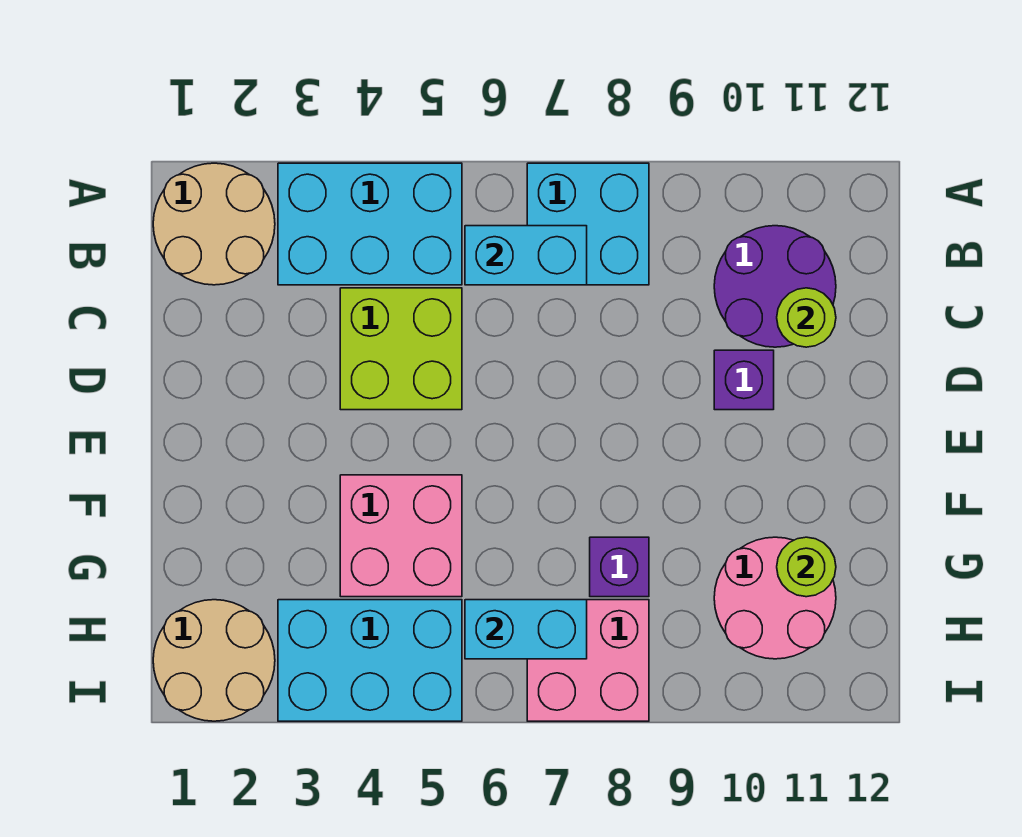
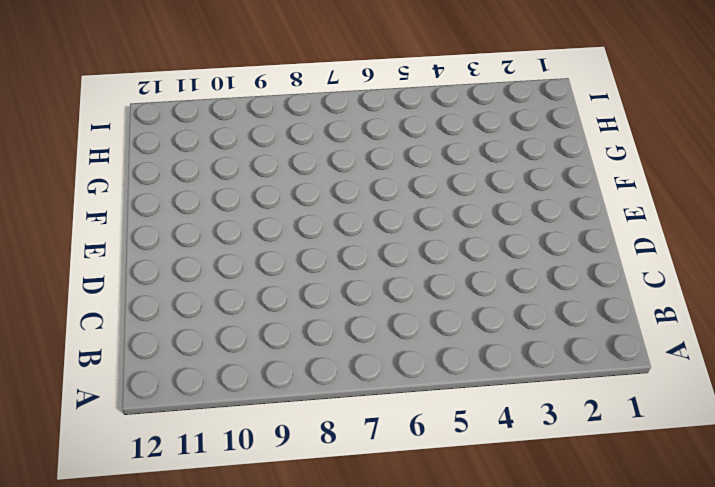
none -> tan 2x2 round brick [153,163,275,285]
none -> cyan 2x3 brick [278,163,462,285]
none -> cyan 2x2 brick [527,163,649,285]

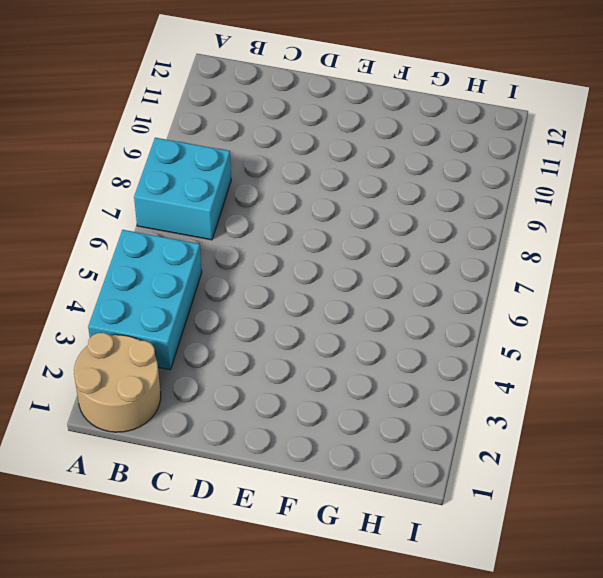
none -> purple 2x2 round brick [714,226,836,347]
none -> lime 2x2 brick [340,288,462,410]
none -> purple 1x1 brick [714,350,774,410]

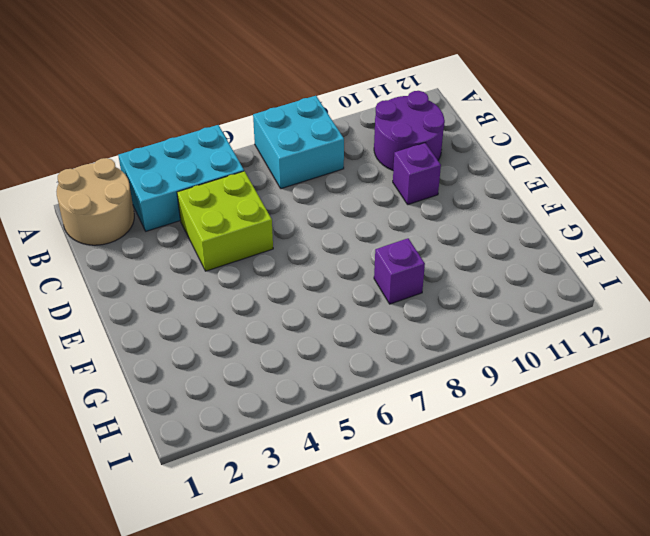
none -> pink 2x2 brick [340,475,462,597]
none -> pink 2x2 round brick [714,537,836,659]
none -> tan 2x2 round brick [153,600,275,721]

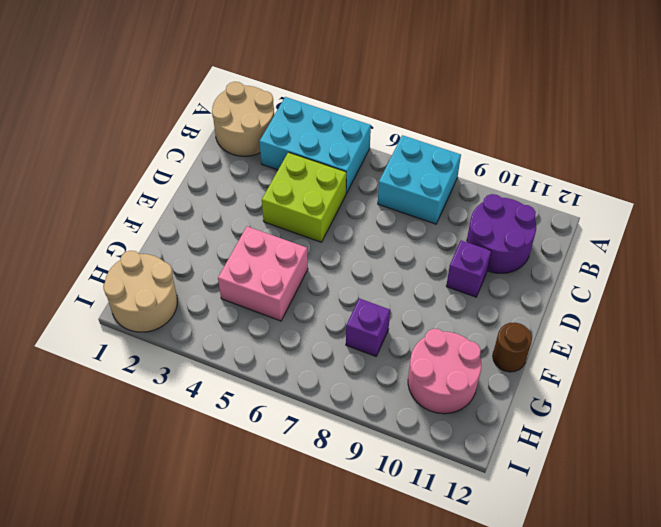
brown 1x1 round brick [493,323,532,372] -> none
none -> cyan 2x3 brick [278,600,462,721]
none -> pink 2x2 brick [527,600,649,721]
none -> cyan 1x2 brick [465,226,587,285]

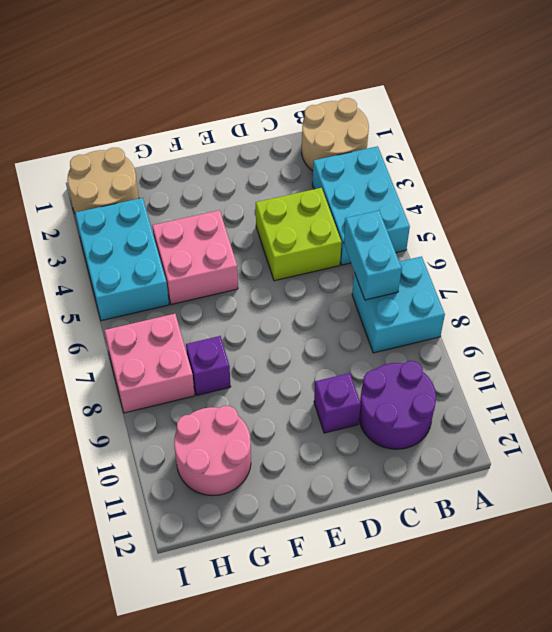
none -> lime 1x1 round brick [777,288,836,347]
none -> lime 1x1 round brick [777,537,836,597]
none -> cyan 1x2 brick [465,600,587,659]

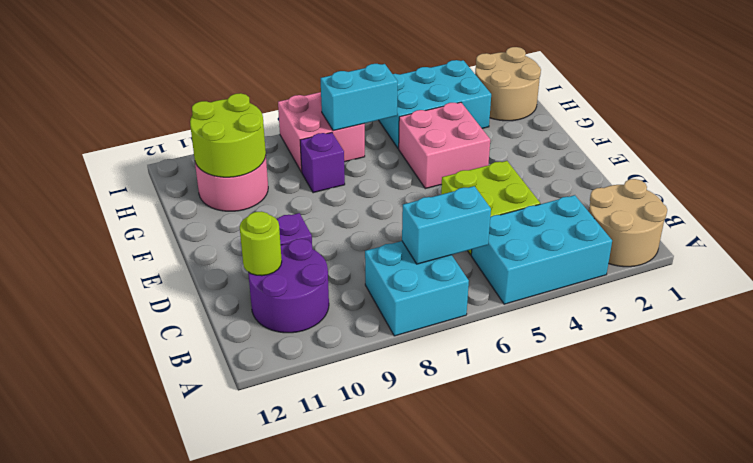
lime 2x2 round brick [190,93,266,177] -> lime 1x1 round brick [777,537,836,597]

